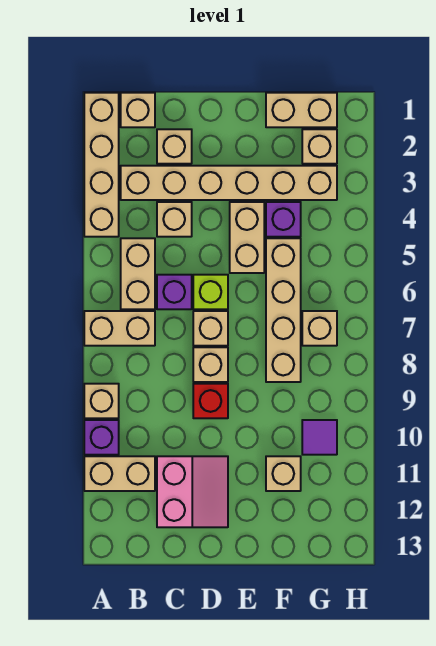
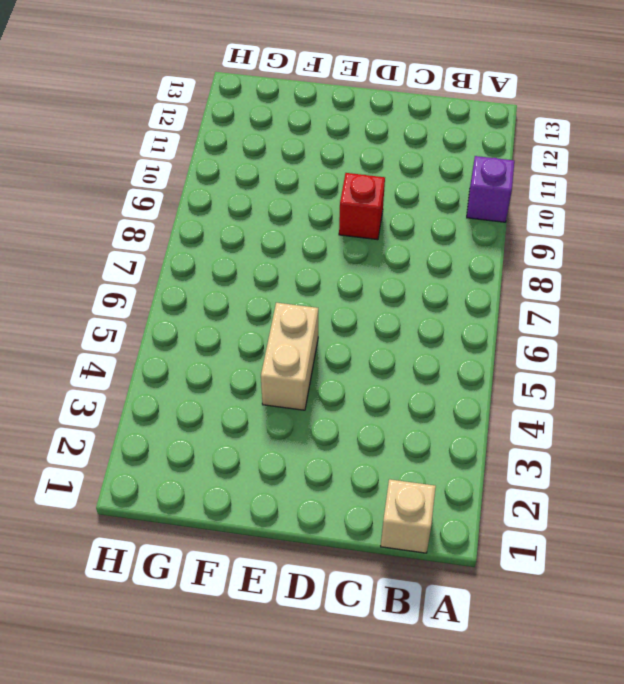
none -> tan 1x4 brick [84,93,119,237]
none -> tan 1x2 brick [84,311,155,346]
none -> tan 1x1 brick [84,384,119,418]

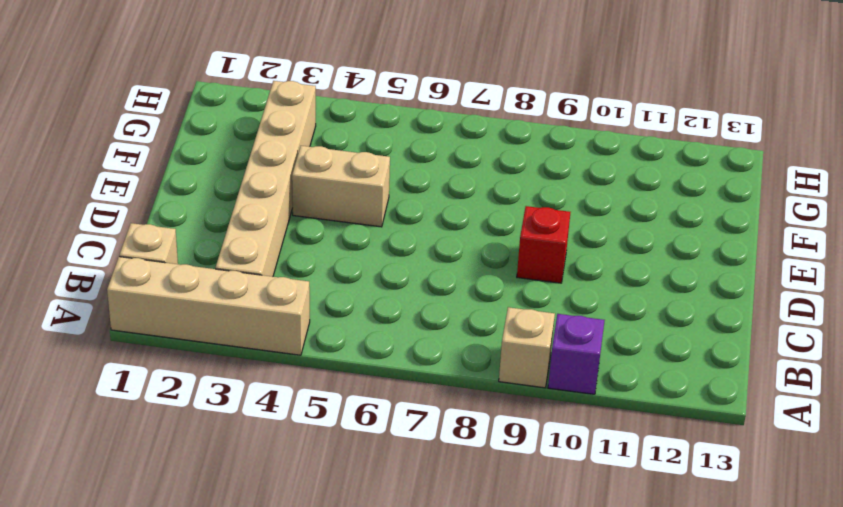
none -> tan 1x2 brick [84,311,155,346]
none -> tan 1x2 brick [84,456,155,491]
none -> tan 1x2 brick [121,238,155,309]

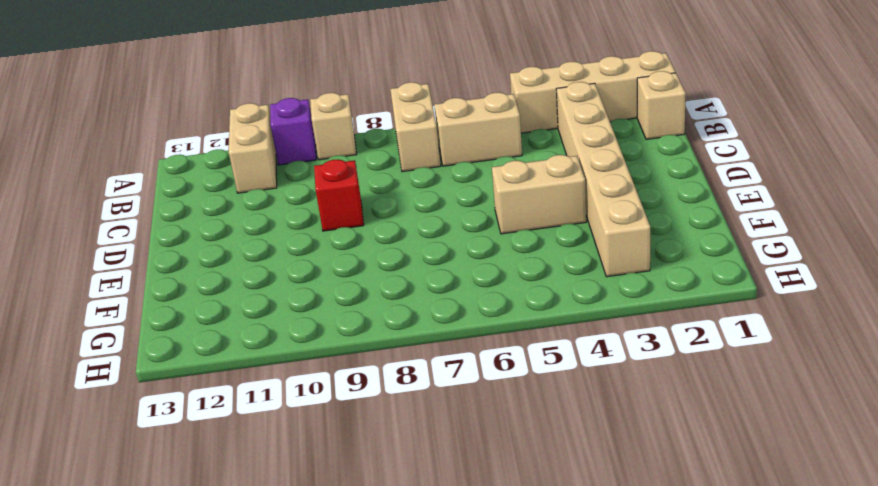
none -> tan 1x1 brick [157,129,192,164]
none -> tan 1x1 brick [157,202,192,237]
none -> purple 1x1 brick [157,275,192,309]

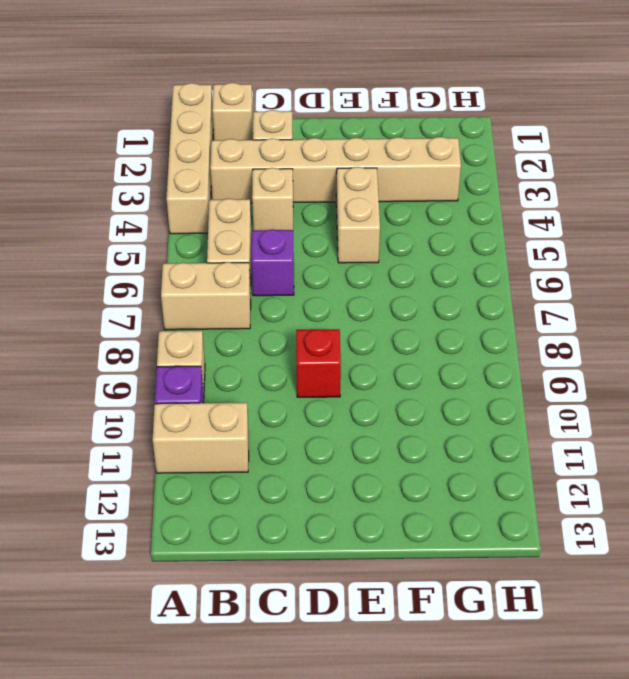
none -> pink 2x2 slope [157,456,228,527]
none -> lime 1x1 brick [193,275,228,309]
none -> tan 1x1 brick [193,311,228,346]

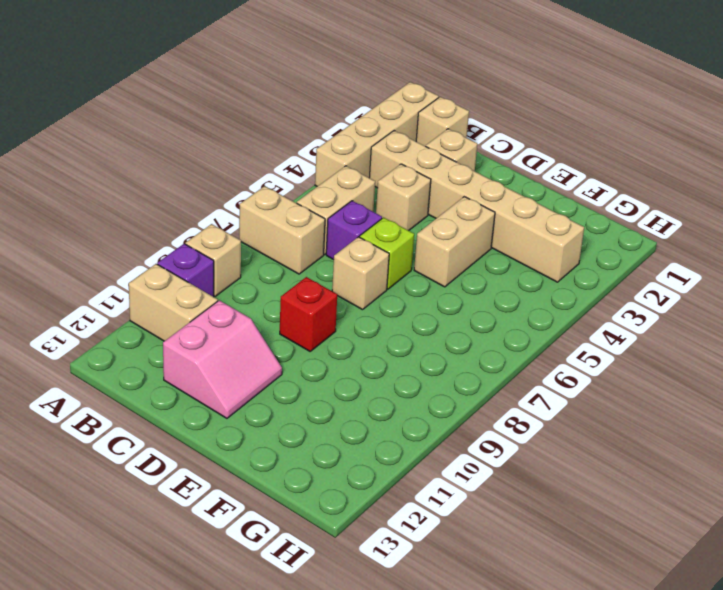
none -> tan 1x1 brick [193,347,228,382]
none -> tan 1x2 brick [266,93,337,127]
none -> purple 1x1 brick [266,202,301,237]

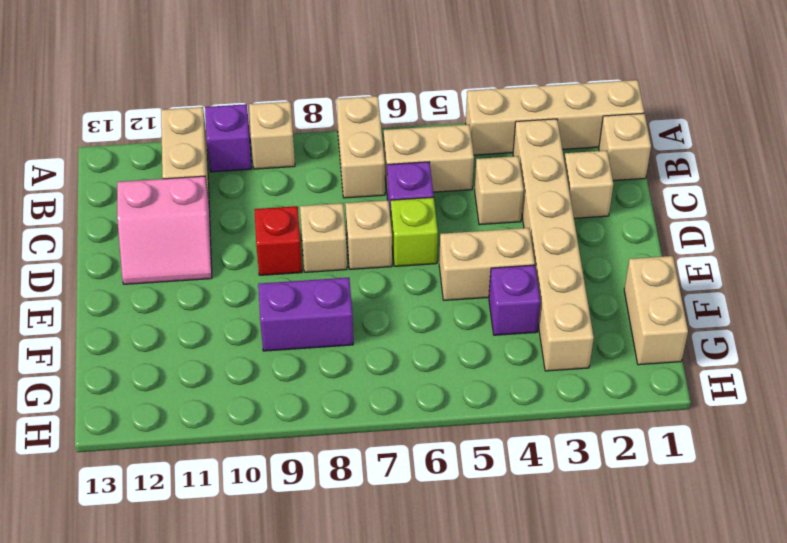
purple 1x2 brick [258,278,353,351] -> tan 1x4 brick [266,238,301,382]
none -> tan 1x1 brick [266,456,301,491]
none -> tan 1x1 brick [302,129,337,164]
none -> tan 1x1 brick [302,311,337,346]

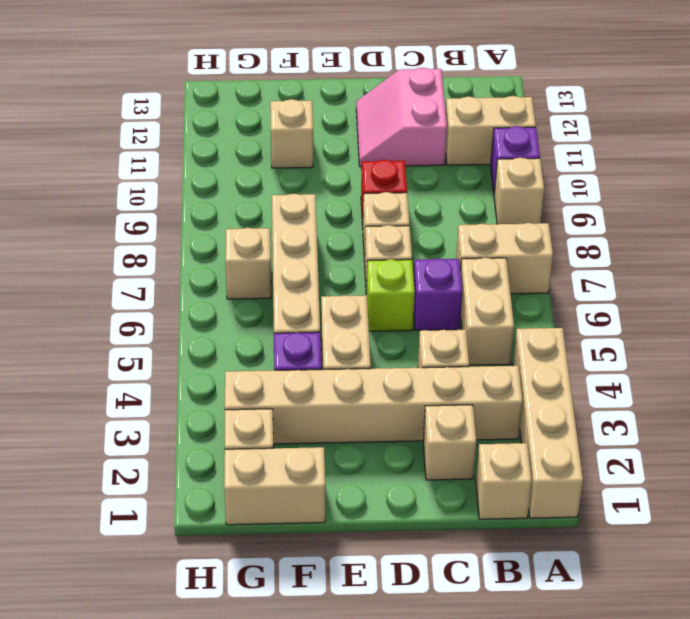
none -> purple 1x1 tile [302,420,337,455]

